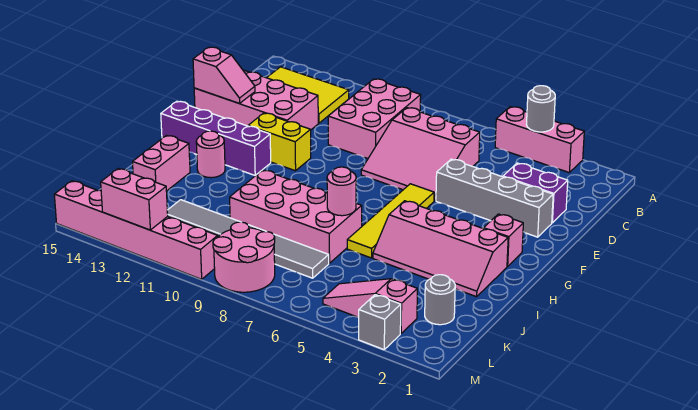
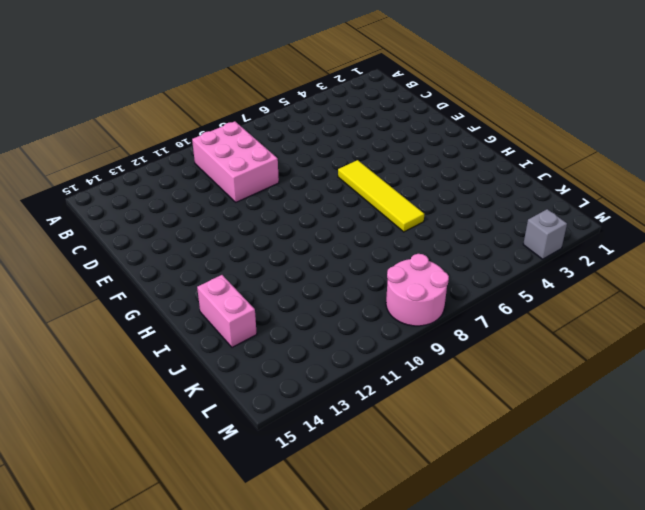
none -> pink 1x3 brick [495,107,584,172]
none -> yellow 2x3 tile [267,67,349,123]
none -> pink 3x3 slope [361,108,480,201]

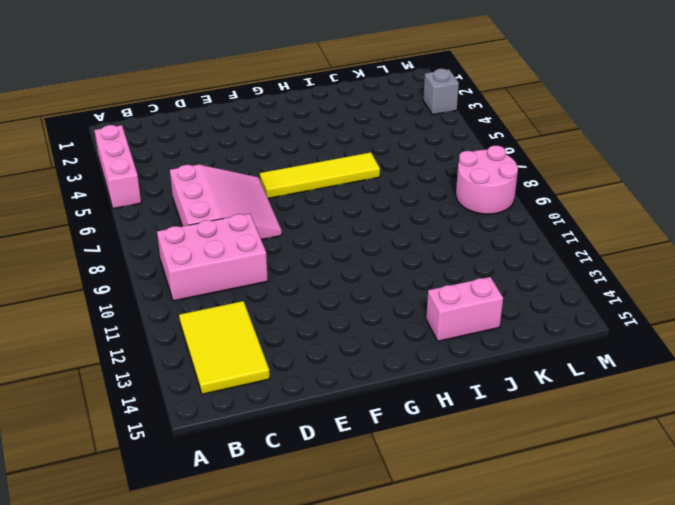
none -> purple 1x2 brick [503,163,568,223]
none -> pink 2x4 brick [194,70,318,130]
none -> grey 1x4 brick [436,159,553,237]

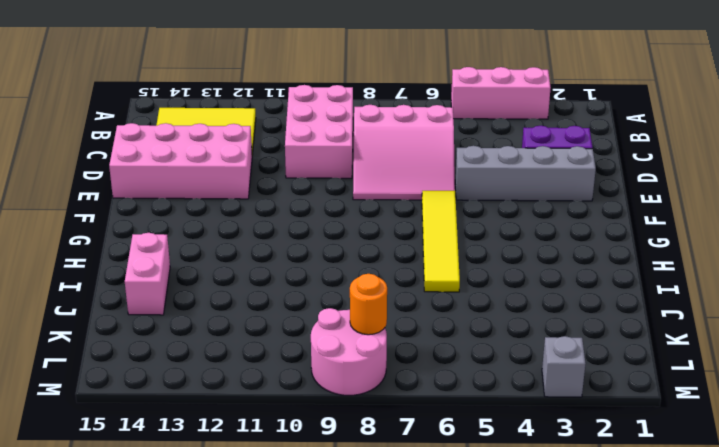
orange 1x1 round brick [350,274,387,335] -> none
none -> yellow 1x2 brick [248,113,311,171]
none -> pink 1x1 brick [484,214,523,266]
none -> purple 1x4 brick [161,101,271,175]

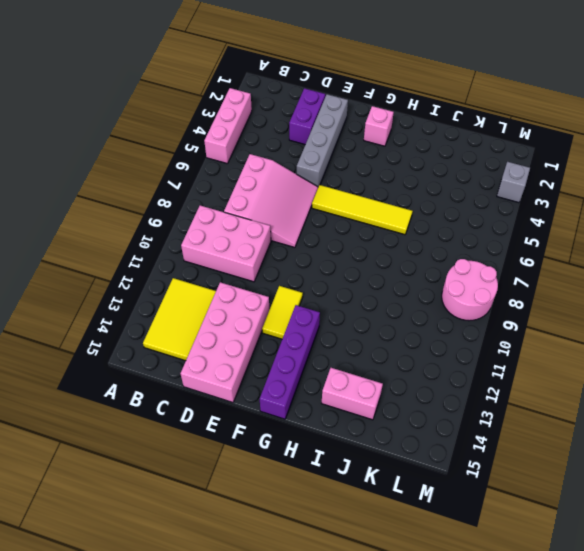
yellow 1x2 tile [262,286,303,339] -> yellow 1x2 brick [248,113,311,171]
none -> pink 2x4 slope [373,201,508,297]
none -> pink 1x1 round brick [196,131,225,178]
none -> pink 2x4 brick [230,170,362,263]

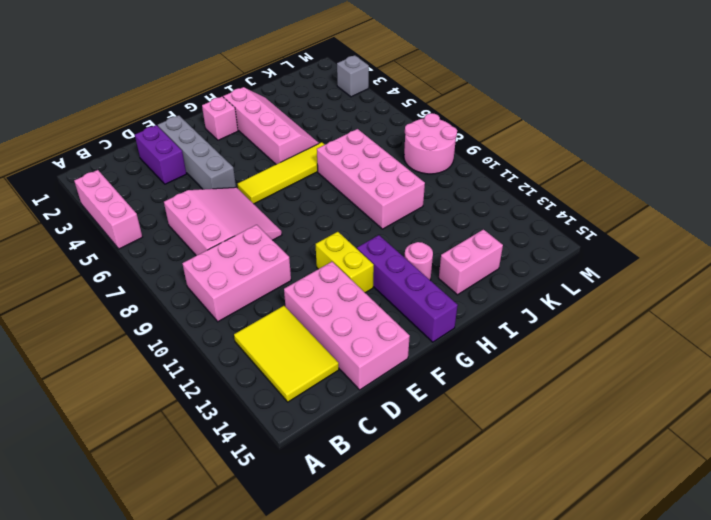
none -> grey 1x1 round brick [425,275,455,325]
none -> grey 1x6 tile [167,200,329,278]
none -> pink 1x3 slope [323,279,417,334]

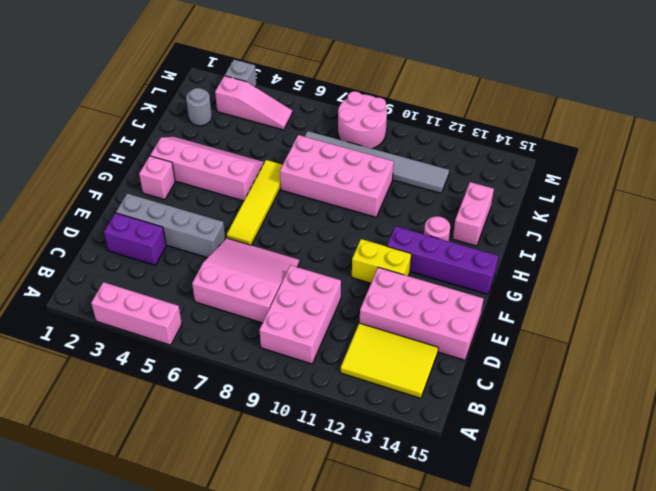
none -> pink 1x6 brick [54,181,218,279]
none -> grey 1x1 round brick [527,86,555,132]
none -> pink 1x2 slope [193,47,255,104]

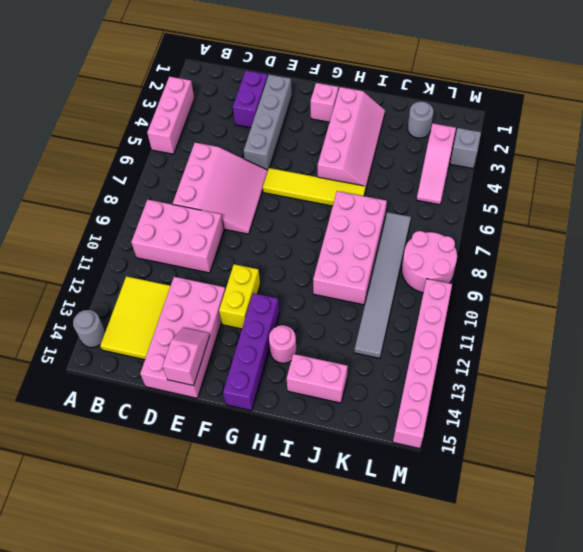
grey 1x1 round brick [73,310,105,348] -> grey 1x1 round brick moved to [527,86,555,132]
none -> pink 1x1 round brick [327,167,356,216]
none -> pink 1x2 brick [101,169,168,230]

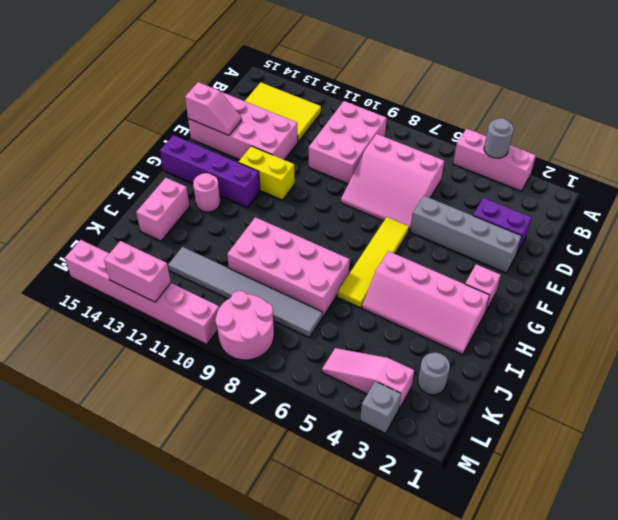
none -> pink 1x1 round brick [327,167,356,216]

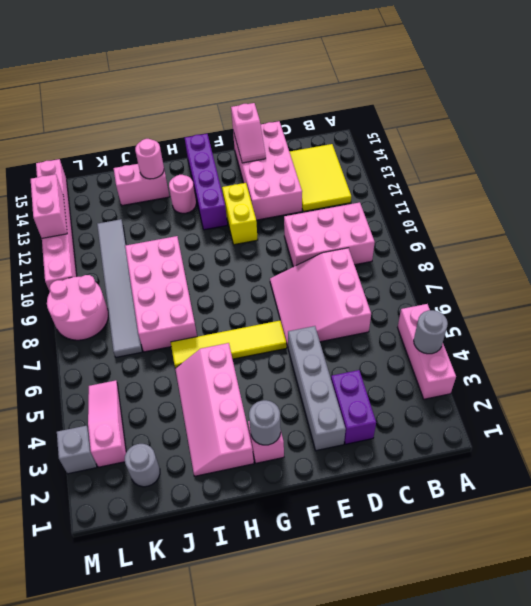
grey 1x1 round brick [249,400,281,445] -> none
pink 1x1 round brick [135,139,164,179] -> pink 1x1 round brick moved to [327,167,356,216]

